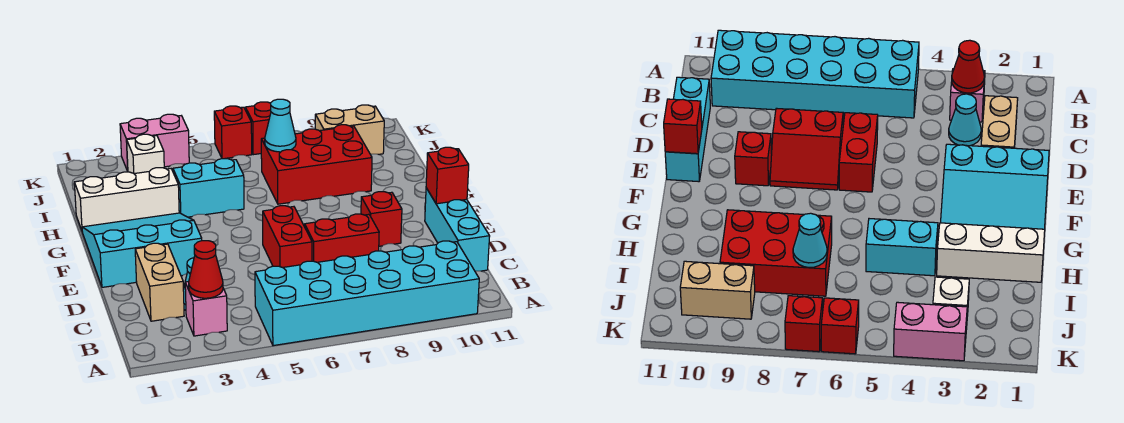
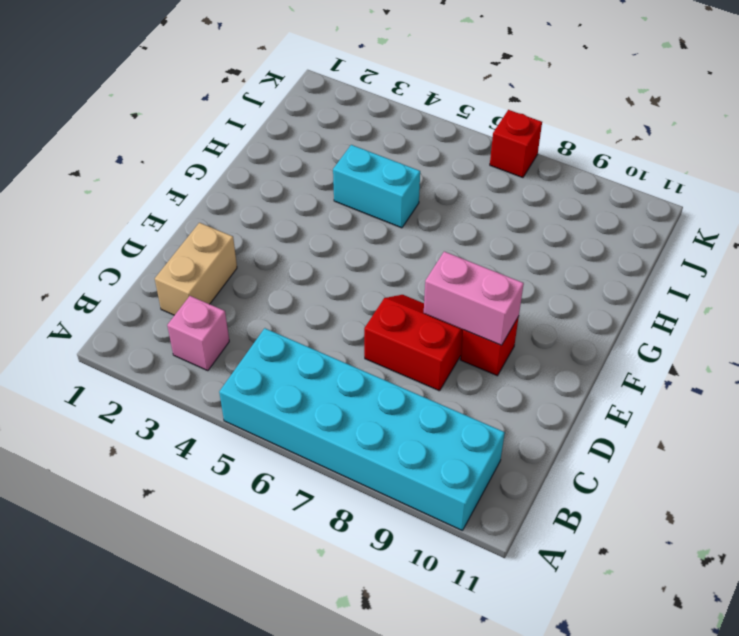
pink 1x2 brick [424,252,524,345] -> pink 1x2 brick moved to [120,114,189,171]
none -> cyan 1x1 cone [949,94,981,146]
none -> cyan 1x3 brick [425,188,490,271]
none -> red 1x2 brick [263,206,312,268]

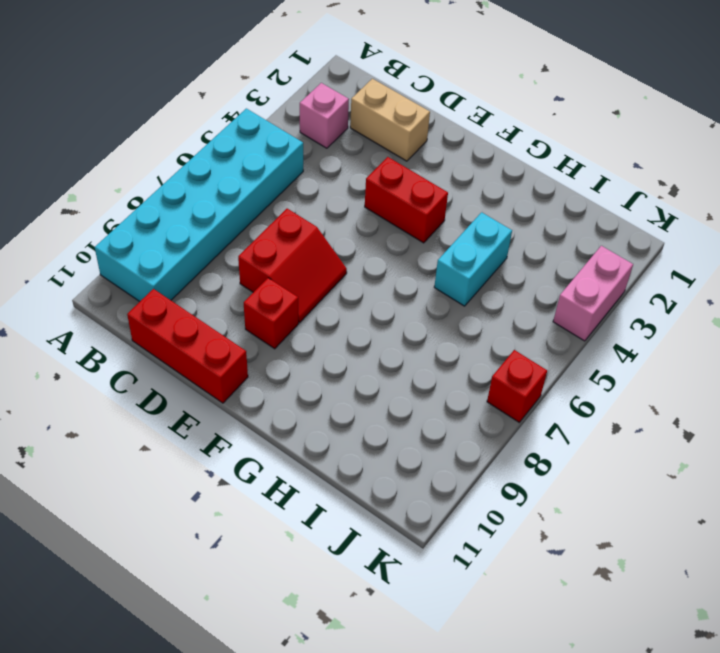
red 1x3 brick [127,289,248,403] -> cyan 1x3 brick [425,188,490,271]
red 1x2 brick [365,157,448,243] -> red 1x2 brick moved to [263,206,312,268]
none -> cyan 1x1 cone [949,94,981,146]
none -> cyan 3x3 slope [82,213,202,287]
none -> white 1x3 brick [74,168,179,230]

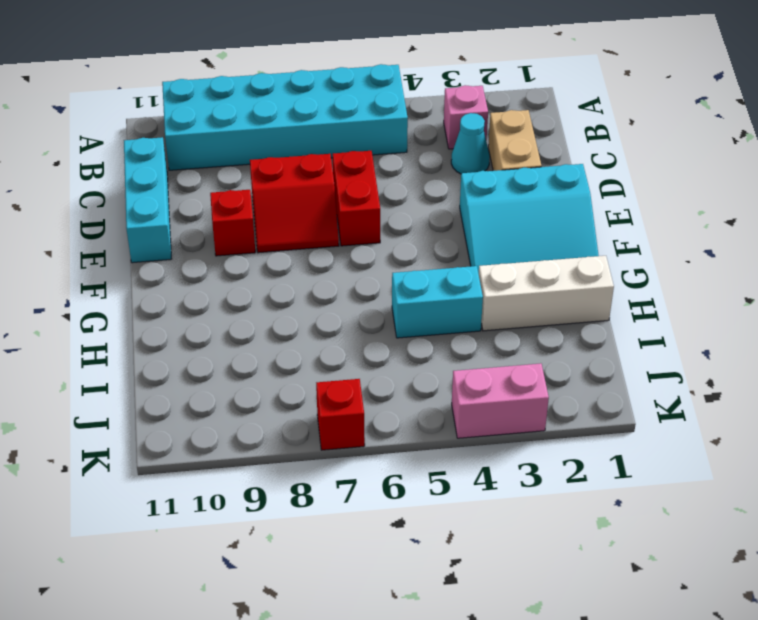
none -> red 2x3 brick [261,125,372,204]
none -> white 1x1 brick [127,134,164,174]
none -> tan 1x2 brick [315,105,384,154]

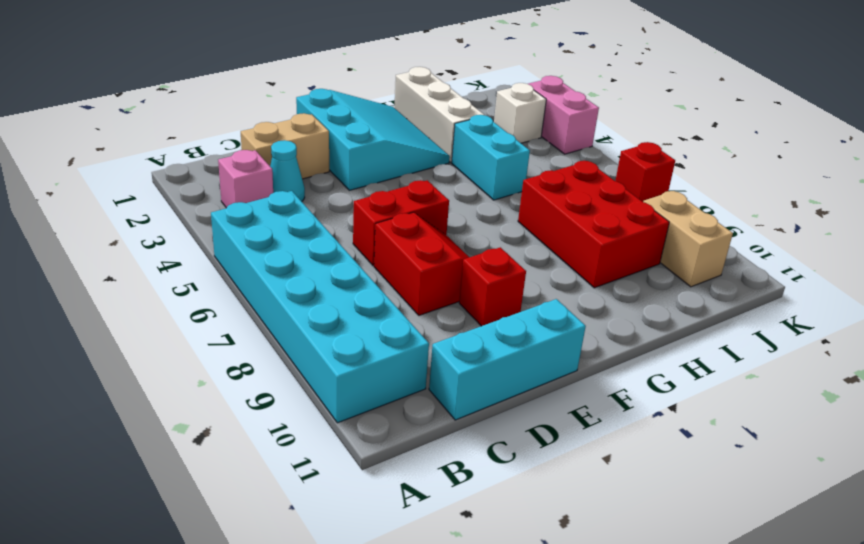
none -> red 1x1 brick [214,106,252,159]
none -> red 1x1 cone [189,241,223,298]
none -> red 1x1 brick [426,147,469,204]

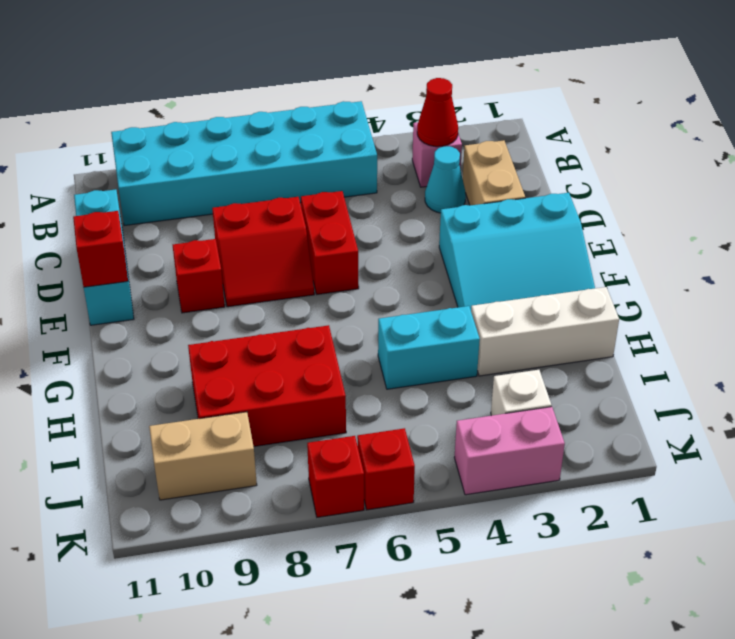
none -> cyan 1x1 cone [265,99,296,152]

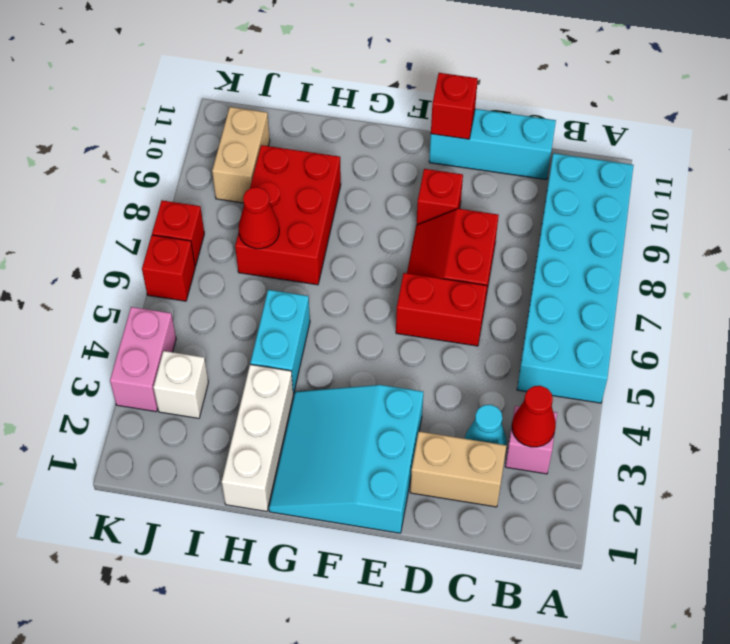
red 1x1 cone [239,187,279,249] -> cyan 1x1 cone [265,99,296,152]

